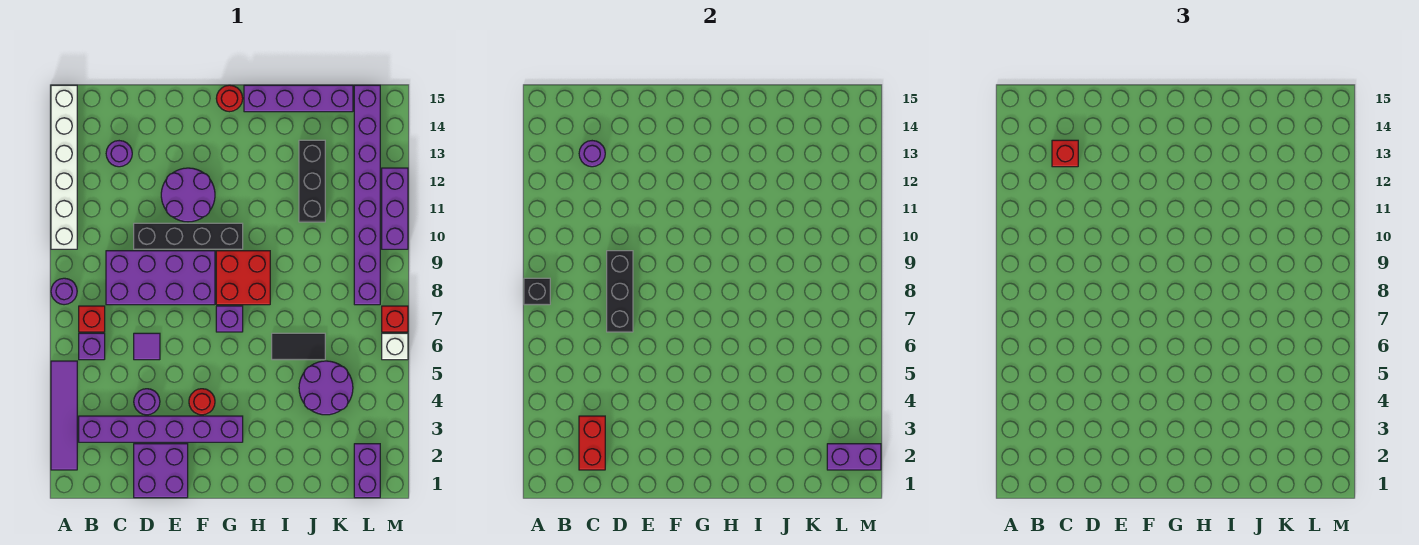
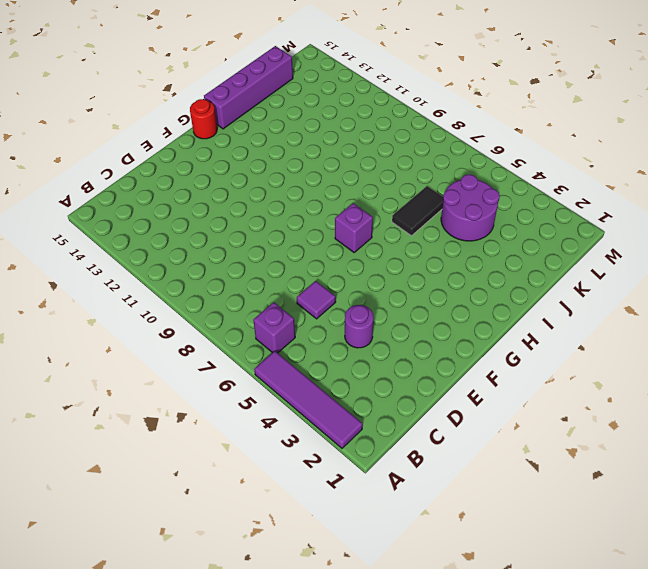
none -> purple 1x1 round brick [51,278,77,305]
none -> white 1x6 brick [51,85,77,249]
none -> purple 1x6 brick [79,416,243,442]
none -> red 1x1 brick [79,306,105,332]

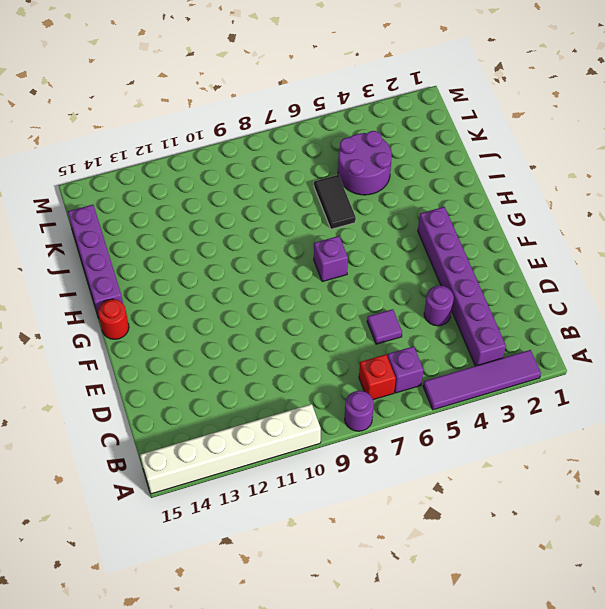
none -> purple 2x4 brick [106,251,215,305]
none -> purple 1x1 round brick [106,141,132,167]
none -> purple 2x2 brick [134,444,188,498]
none -> black 1x4 brick [134,223,243,249]

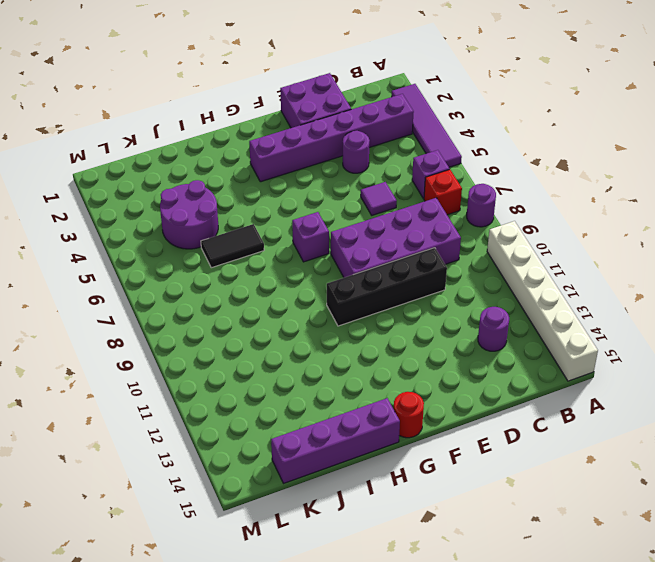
none -> purple 2x2 round brick [161,168,215,222]
none -> red 1x1 round brick [189,389,215,415]
none -> red 2x2 brick [216,251,270,305]
none -> black 1x3 brick [299,140,325,222]

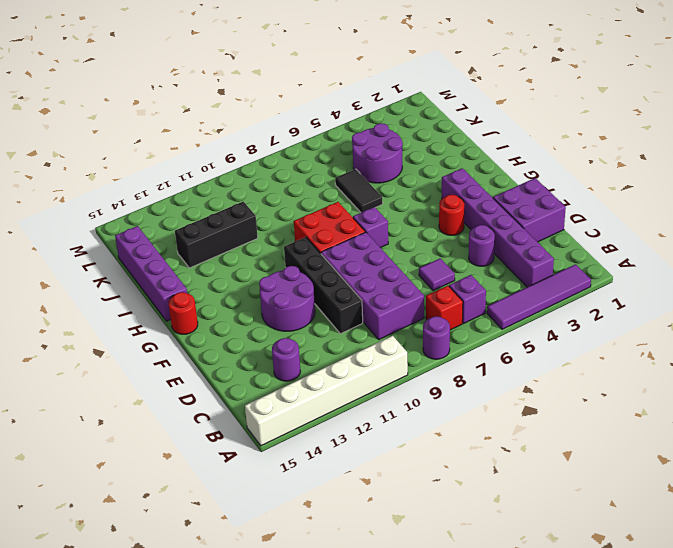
none -> purple 1x2 brick [354,444,380,498]
none -> purple 1x8 brick [354,85,380,305]
none -> white 1x1 brick [382,333,408,360]
none -> red 1x1 brick [382,306,408,332]

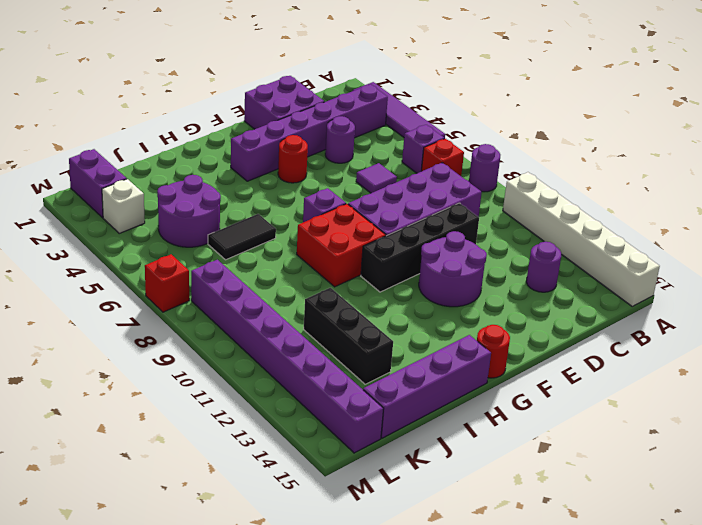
white 1x1 brick [102,179,145,233] -> white 1x1 brick moved to [382,333,408,360]
none -> purple 1x3 brick [382,168,408,249]
none -> black 1x1 brick [524,278,550,305]
none -> red 1x2 brick [579,416,605,470]
none -> purple 1x1 round brick [579,141,605,167]

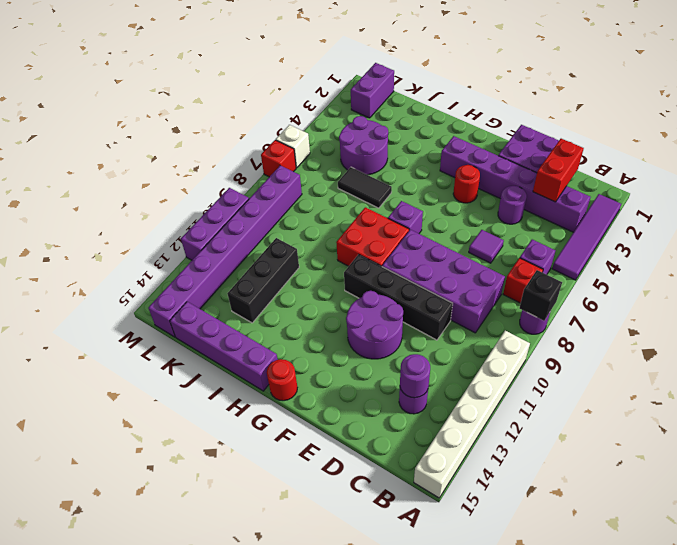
none -> black 1x3 brick [607,251,633,332]
none -> purple 1x2 brick [827,444,881,470]
none -> red 1x1 brick [1052,140,1078,167]

